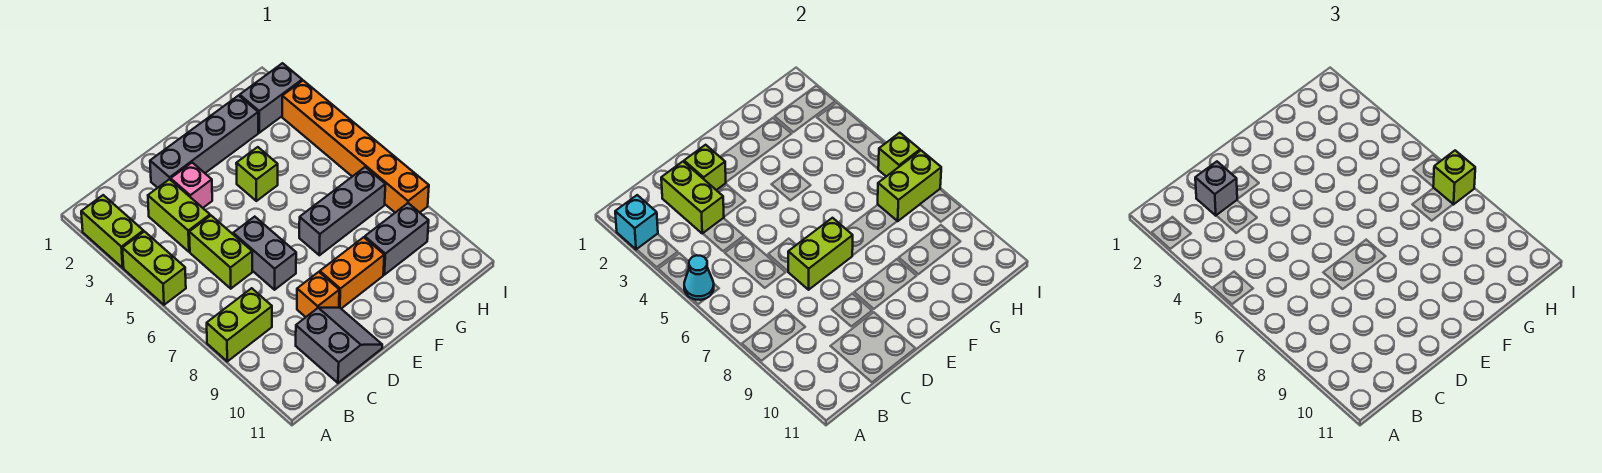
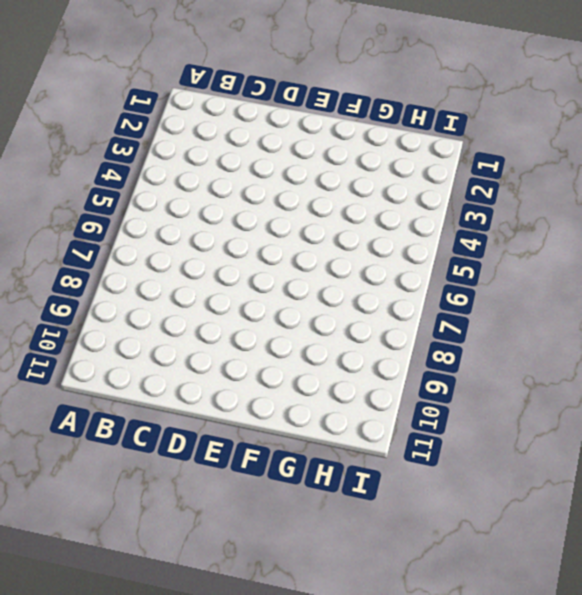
none -> lime 1x2 brick [81,195,143,268]
none -> lime 1x2 brick [122,231,186,305]
none -> lime 1x2 brick [207,288,272,361]

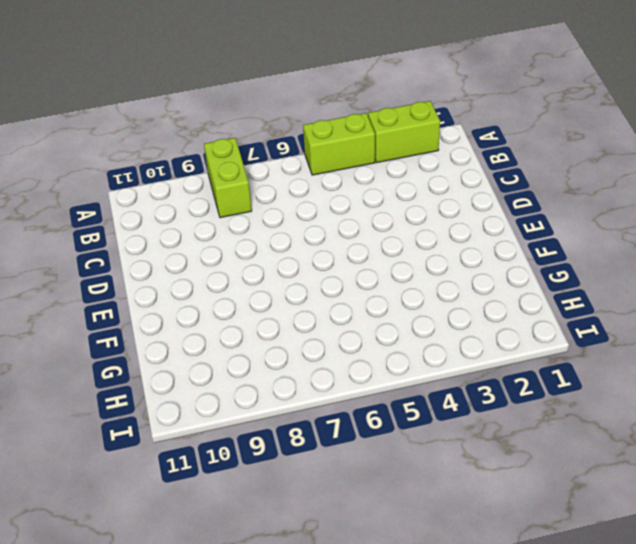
none -> lime 1x2 brick [148,179,210,252]
none -> lime 1x2 brick [189,216,252,289]
none -> grey 2x2 slope [296,308,382,383]

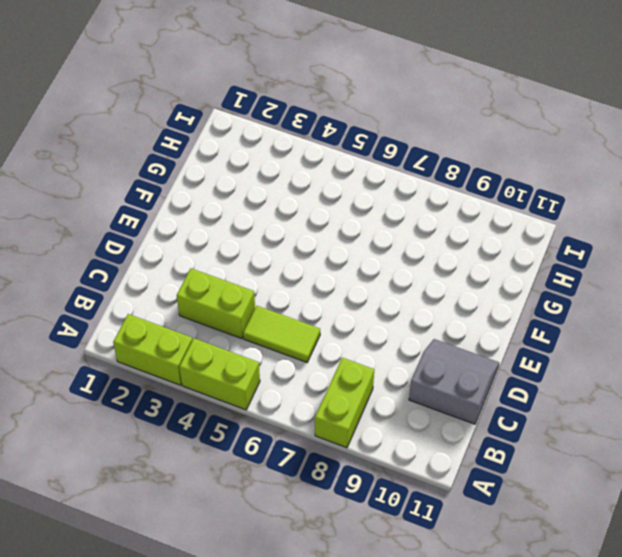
lime 1x2 tile [243,306,320,362] -> lime 1x2 brick [189,216,252,289]
none -> grey 1x4 brick [150,96,258,188]
none -> pink 1x1 brick [171,163,212,208]
none -> grey 1x2 brick [233,217,296,290]

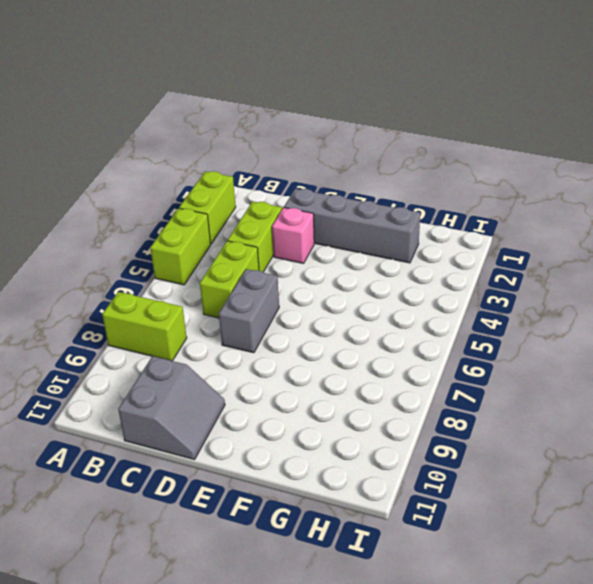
none -> orange 1x1 brick [297,272,339,317]
none -> orange 1x2 brick [320,237,384,309]
none -> lime 1x1 brick [236,147,278,201]

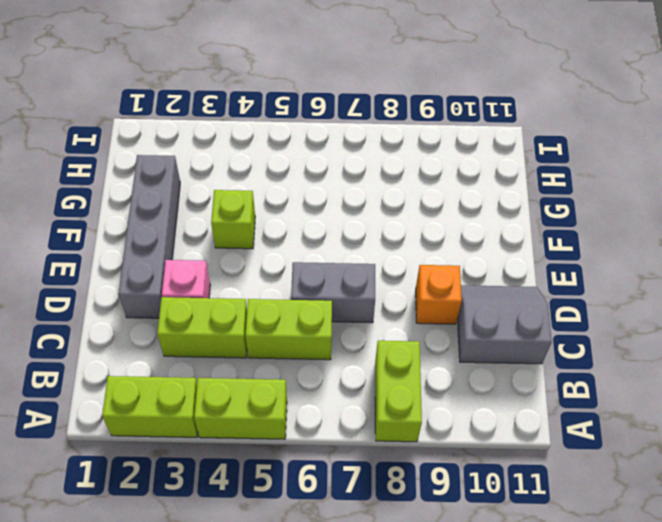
none -> orange 1x2 brick [320,237,384,309]
none -> grey 1x3 brick [299,167,385,255]
none -> grey 1x2 brick [365,203,429,275]

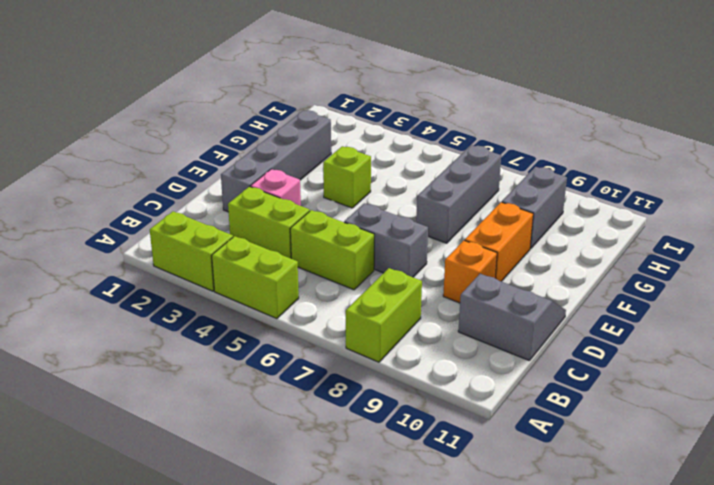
none -> grey 1x2 brick [240,63,302,133]
none -> orange 1x6 brick [282,81,429,213]
none -> cyan 1x1 brick [615,195,658,250]

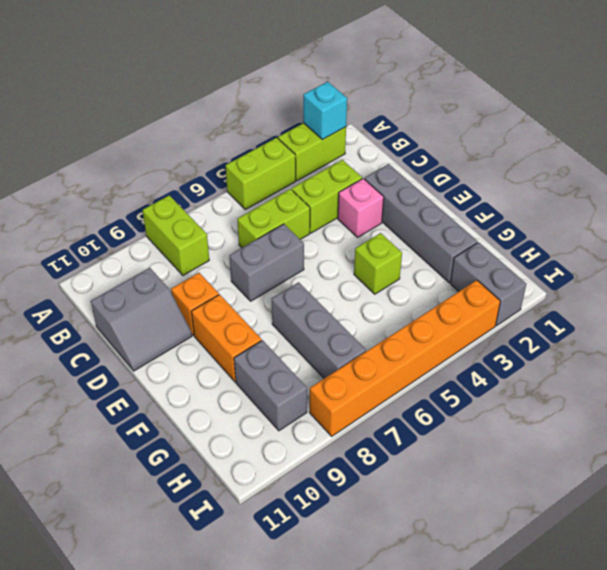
none -> cyan 1x1 cone [684,255,714,300]
none -> lime 1x2 brick [661,162,724,234]
none -> lime 1x1 brick [684,145,726,190]

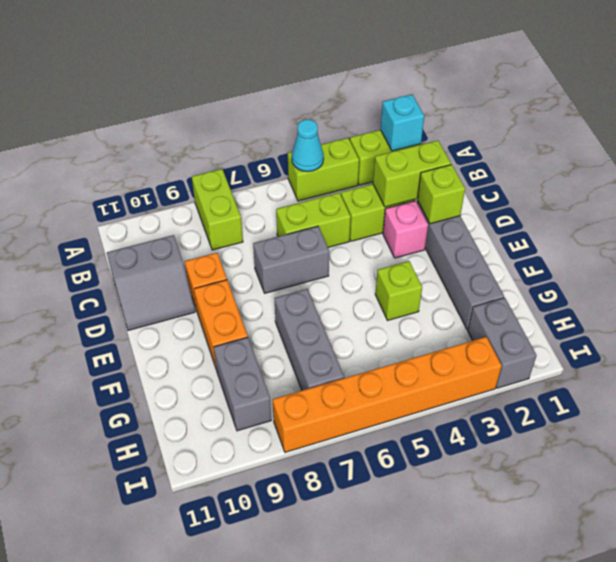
none -> lime 1x2 brick [788,218,853,290]
none -> lime 1x2 brick [878,151,941,221]
none -> lime 1x1 brick [878,133,920,176]

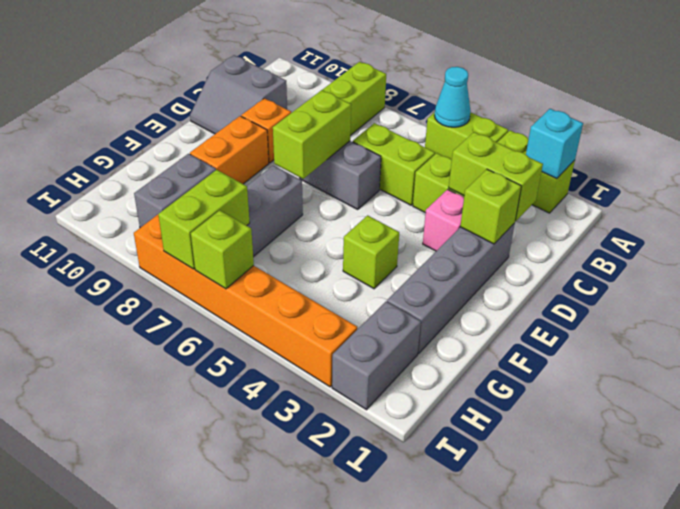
none -> grey 1x1 brick [1195,162,1237,216]
none -> lime 1x1 brick [1433,151,1475,204]

